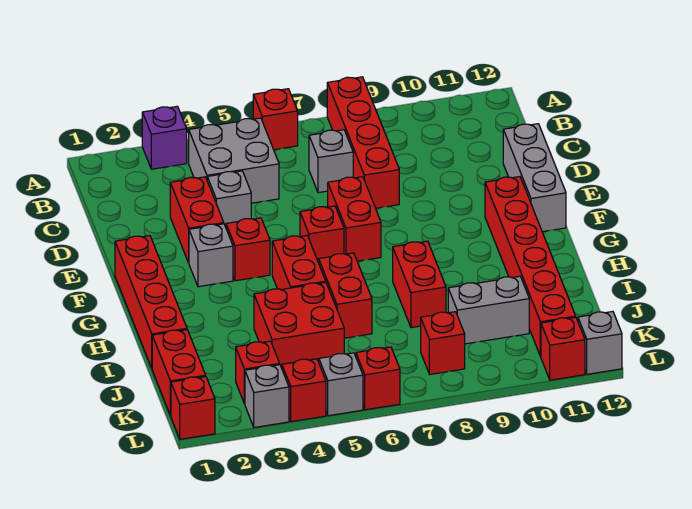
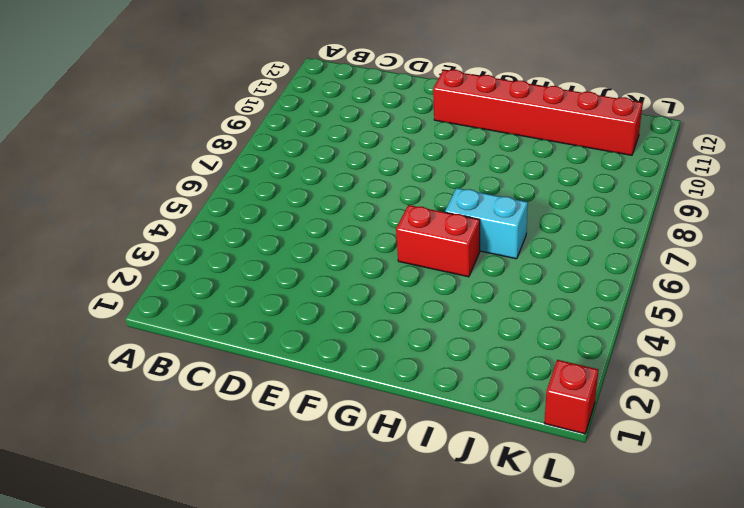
cyan 1x2 brick [445,188,528,259] -> red 1x2 brick [319,253,372,338]
none -> purple 1x1 brick [142,106,187,169]
none -> red 1x1 brick [253,89,298,150]
none -> red 1x4 brick [327,77,399,208]

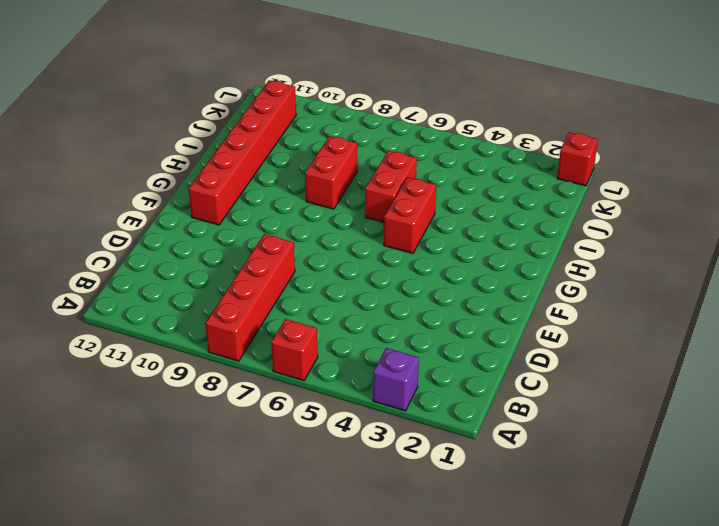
none -> grey 2x2 brick [189,118,279,203]
none -> grey 1x1 brick [309,130,353,193]
none -> red 1x2 brick [170,177,224,263]

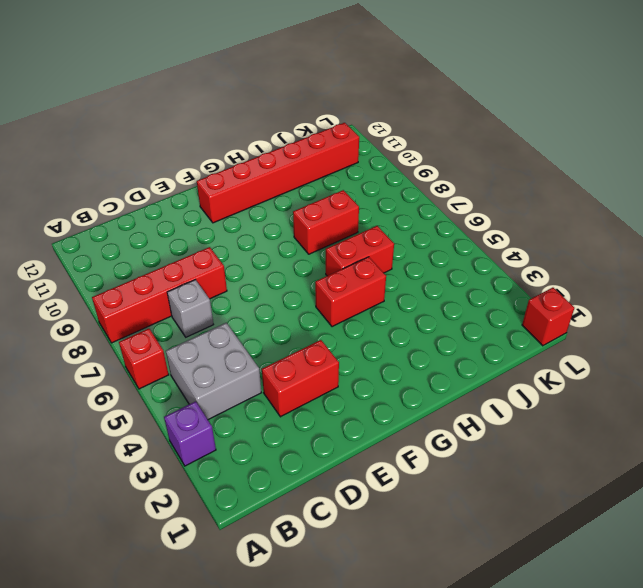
none -> grey 1x1 brick [207,171,251,227]
none -> grey 1x3 brick [503,124,566,232]
none -> red 1x2 brick [328,177,381,261]

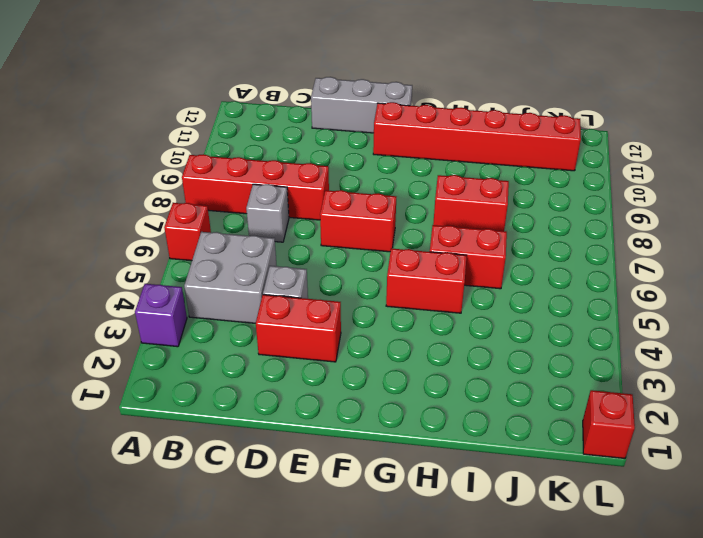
none -> red 1x4 brick [115,236,187,368]
none -> grey 1x1 brick [189,224,233,287]
none -> red 1x1 brick [226,218,270,281]

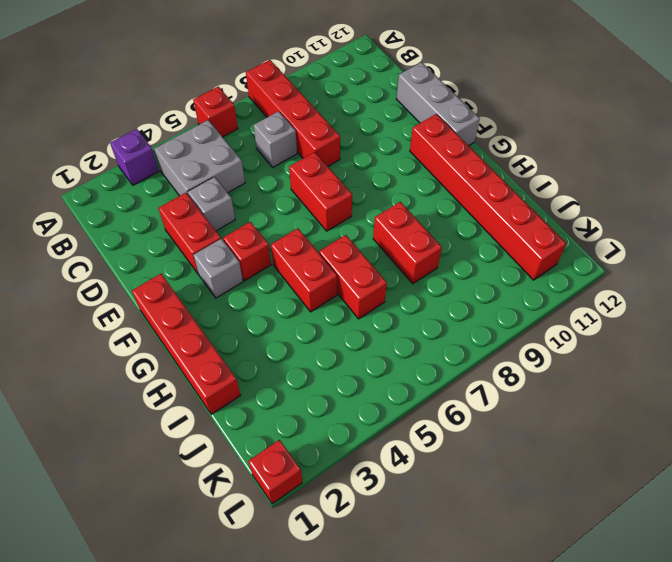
none -> red 1x1 brick [300,206,344,263]
none -> red 2x2 brick [254,282,344,368]
none -> red 1x2 brick [152,330,206,416]

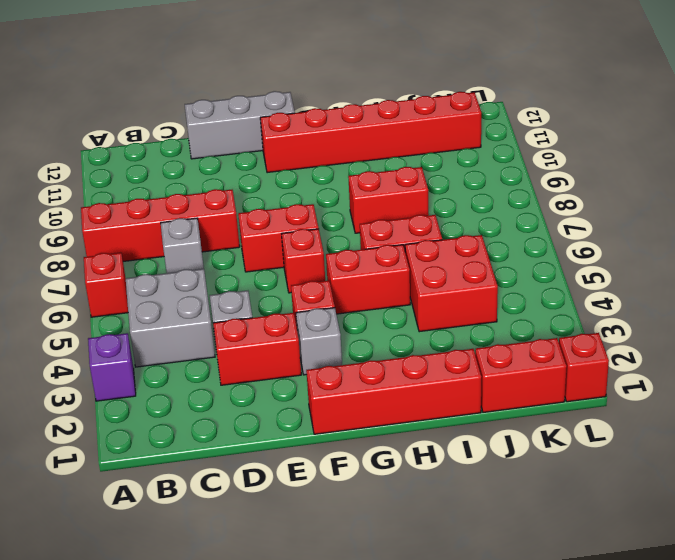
none -> grey 1x2 brick [448,276,529,344]
none -> red 1x1 brick [236,341,280,404]
none -> red 1x1 brick [421,312,465,374]

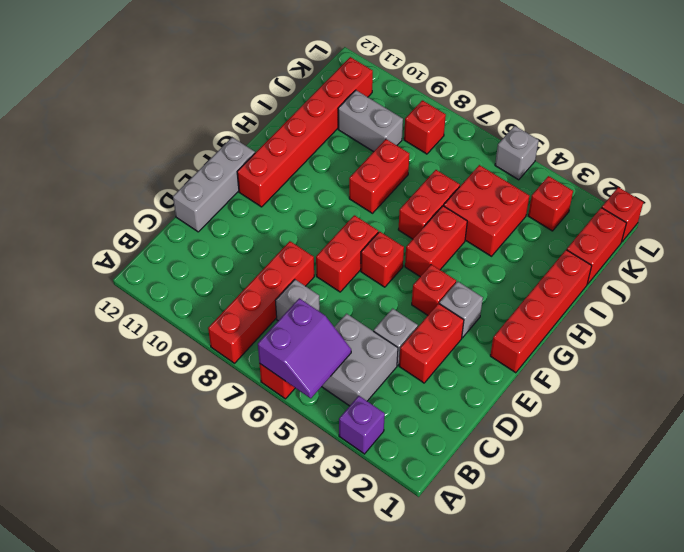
purple 2x2 slope [258,298,351,398] -> none
none -> grey 1x1 brick [245,365,289,428]
none -> red 1x1 brick [282,359,326,422]
none -> red 1x1 brick [356,347,400,410]

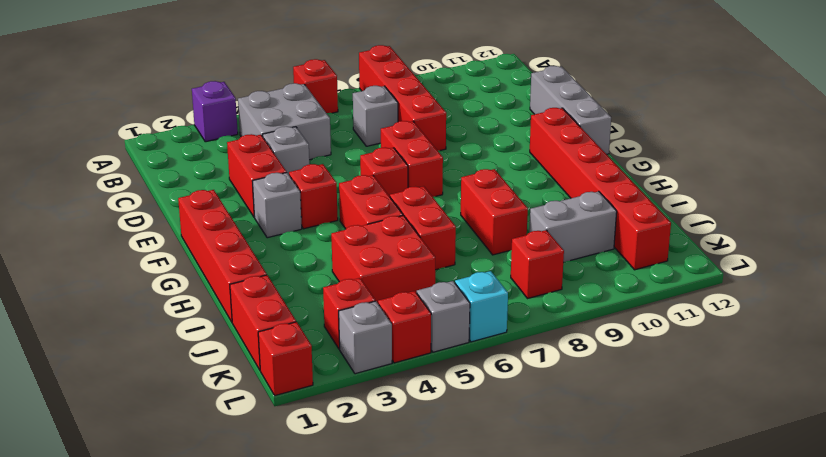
cyan 1x1 brick [455,271,508,342] -> red 1x1 brick [356,347,400,410]
none -> red 1x1 brick [541,317,585,380]
none -> grey 1x1 brick [578,312,622,374]

